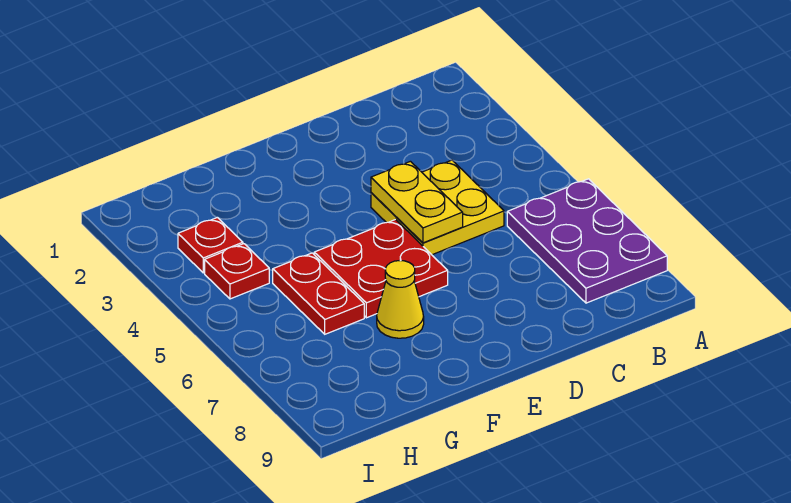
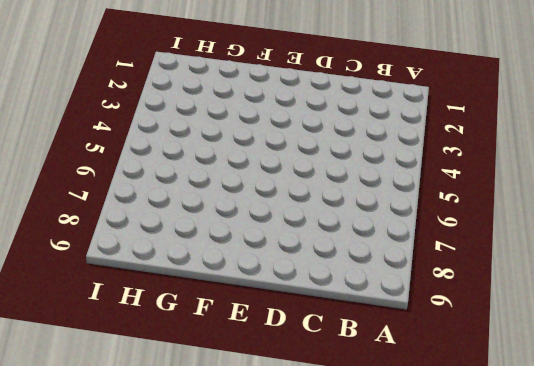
none -> purple 2x3 plate [507,179,667,303]
none -> yellow 2x2 plate [371,160,504,255]

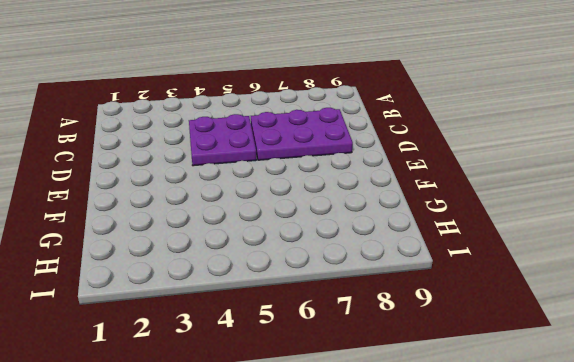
purple 2x2 plate [189,114,256,166] -> yellow 2x2 plate [371,160,504,255]
purple 2x3 plate [251,108,353,160] -> purple 2x3 plate moved to [507,179,667,303]
none -> red 2x2 plate [314,220,448,318]
none -> yellow 1x1 cone [377,261,424,338]

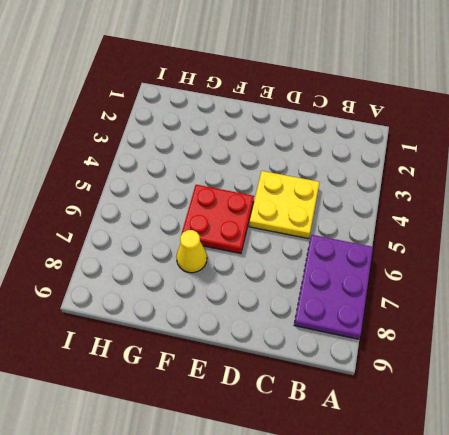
none -> red 1x2 plate [273,253,364,334]
none -> red 1x1 plate [178,218,243,273]

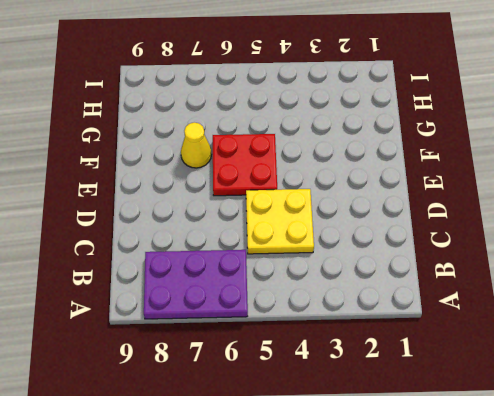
none -> red 1x2 plate [273,253,364,334]
none -> red 1x1 plate [178,218,243,273]

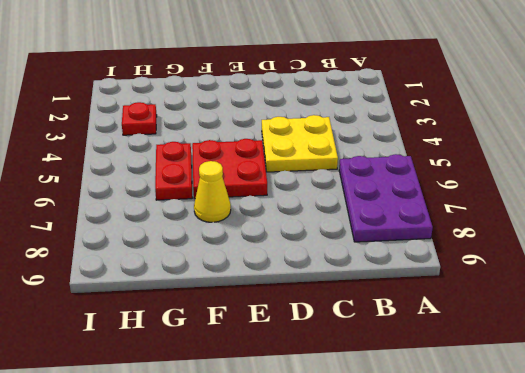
none -> red 1x1 plate [205,244,269,299]
none -> yellow 1x2 plate [371,161,463,243]

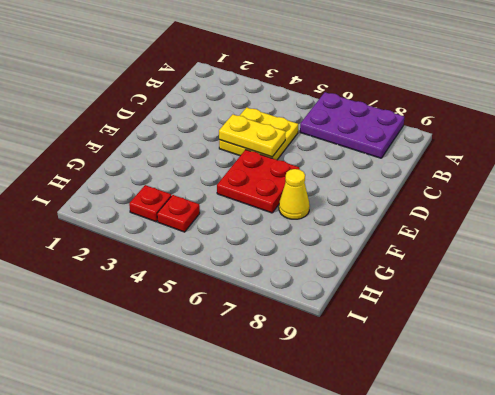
none -> red 1x2 plate [273,253,364,334]

